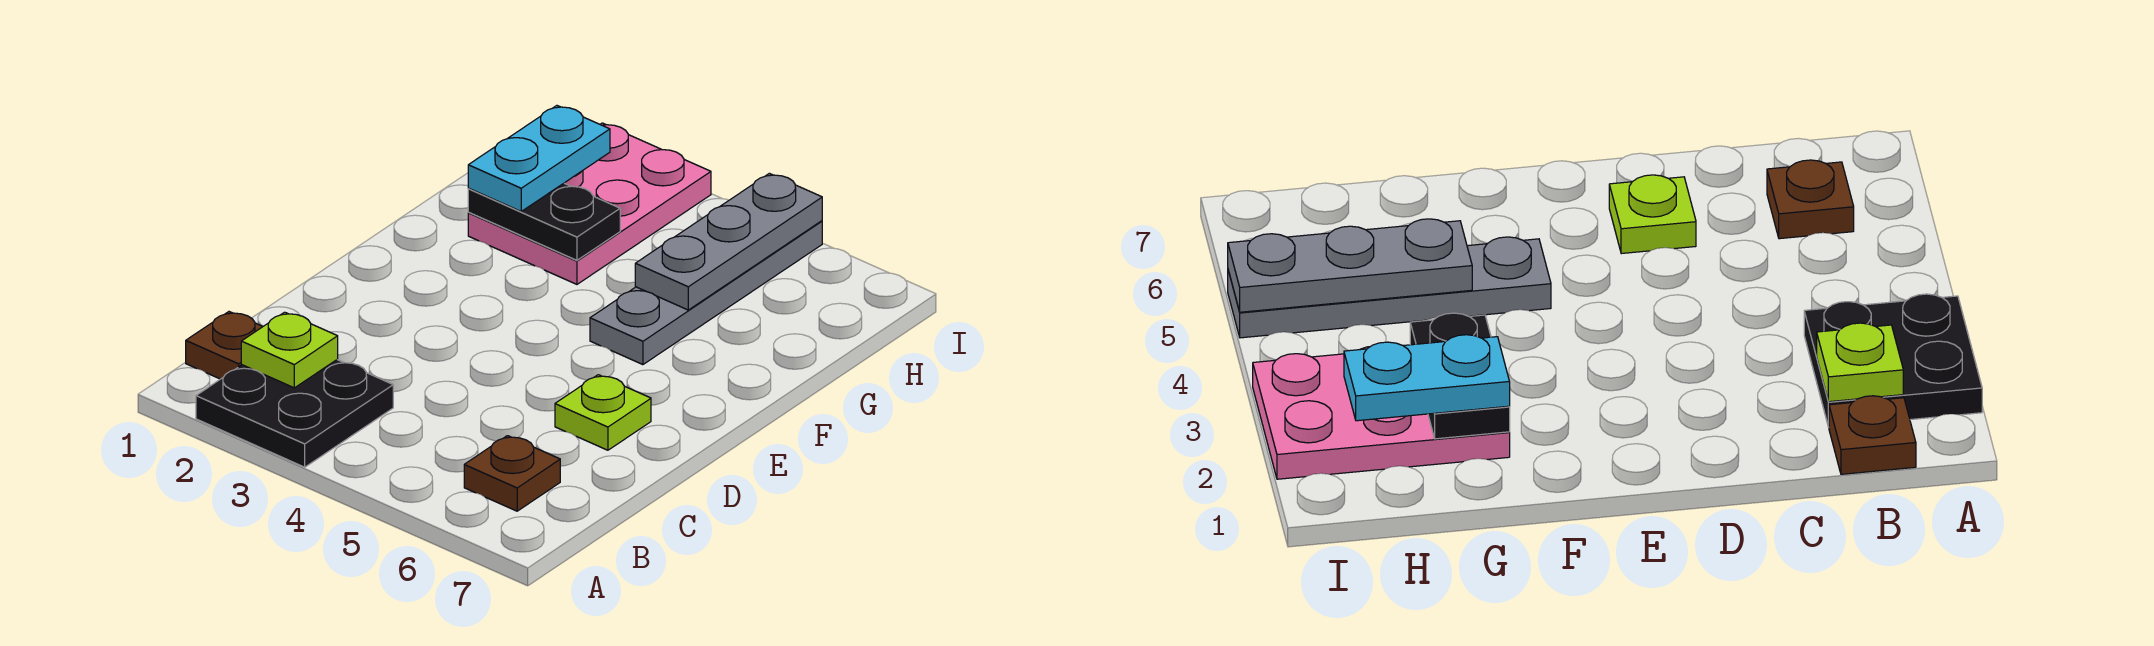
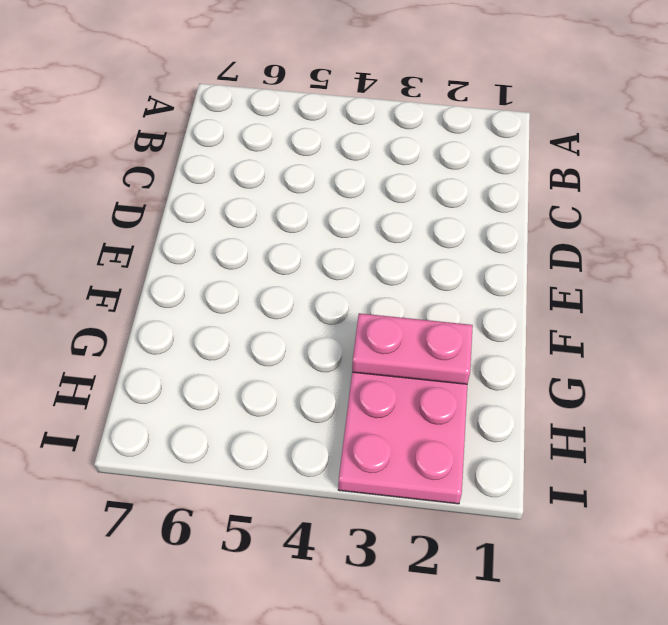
pink 1x2 plate [352,313,473,384] -> black 1x2 plate [468,183,620,260]
none -> black 2x2 plate [196,360,393,467]
none -> brown 1x1 plate [186,312,263,379]

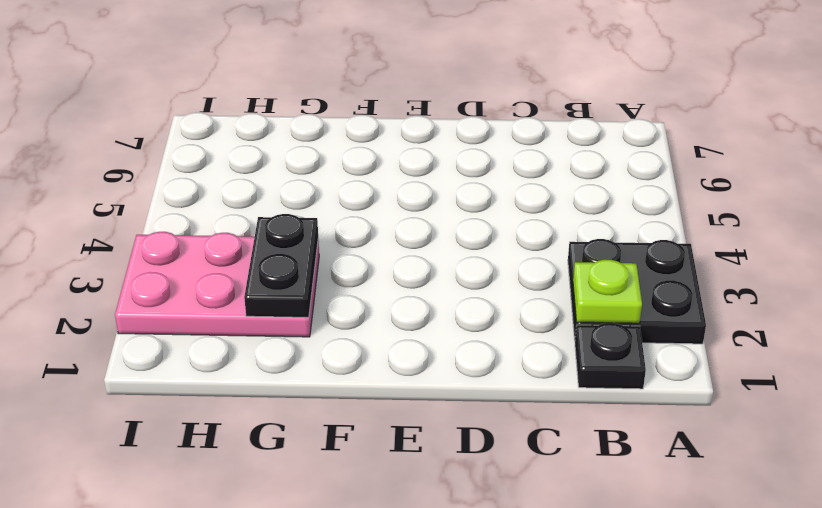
black 1x1 plate [575,323,646,389] -> brown 1x1 plate [186,312,263,379]
none -> brown 1x1 plate [464,436,560,511]
none -> lime 1x1 plate [555,375,651,450]

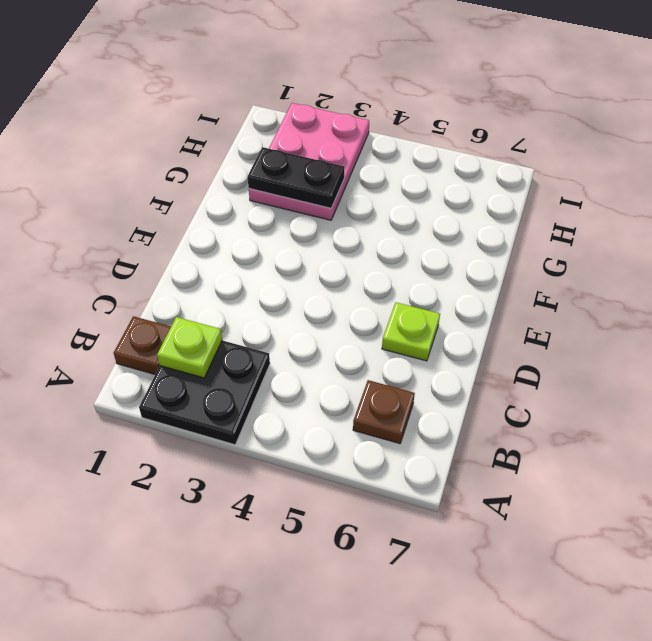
none -> grey 1x4 plate [590,221,822,365]
none -> grey 1x3 plate [635,173,822,310]

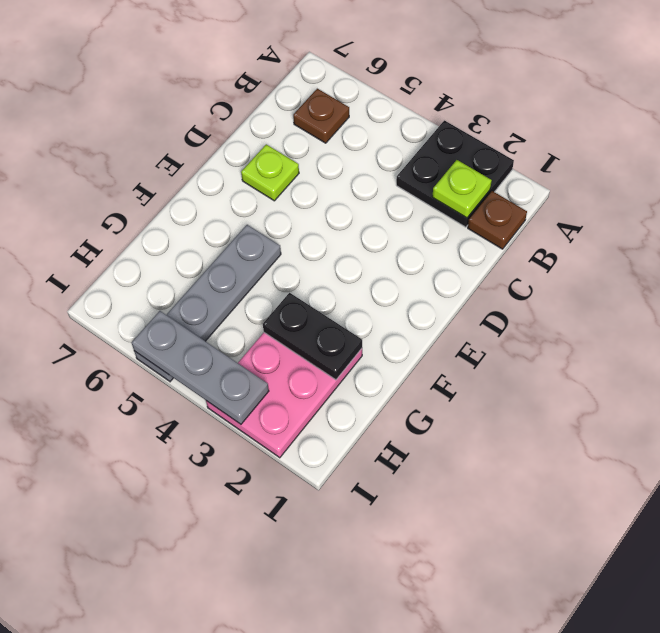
grey 1x3 plate [131,311,269,424] -> grey 1x3 plate turned to [635,173,822,310]
none -> cyan 1x2 plate [468,106,610,211]

